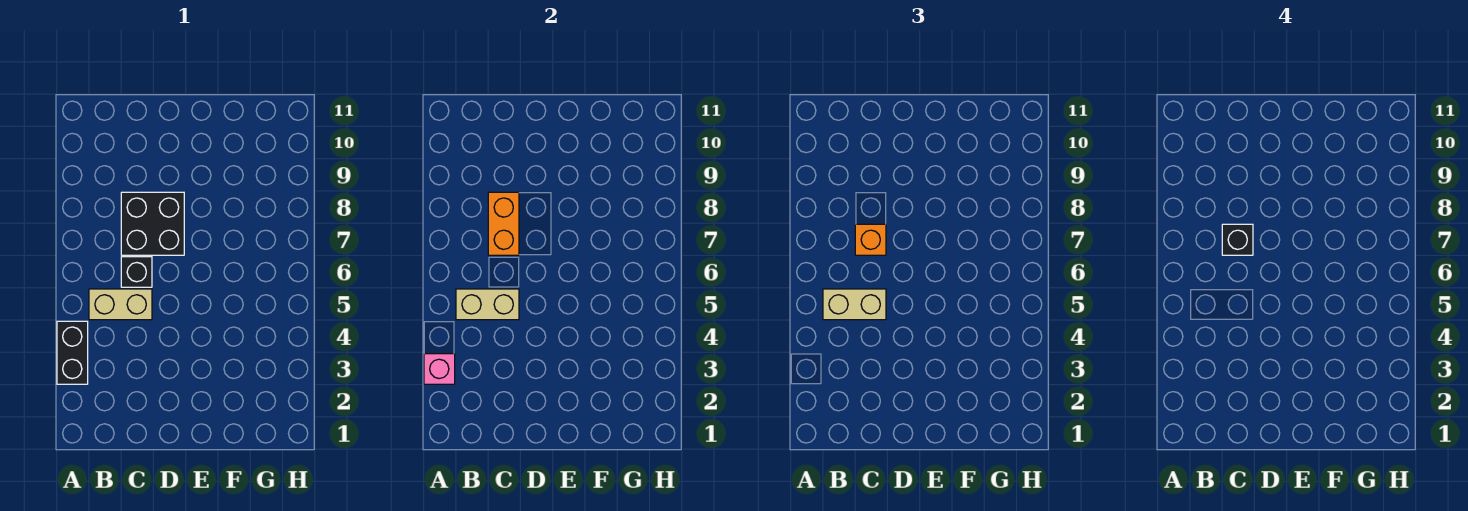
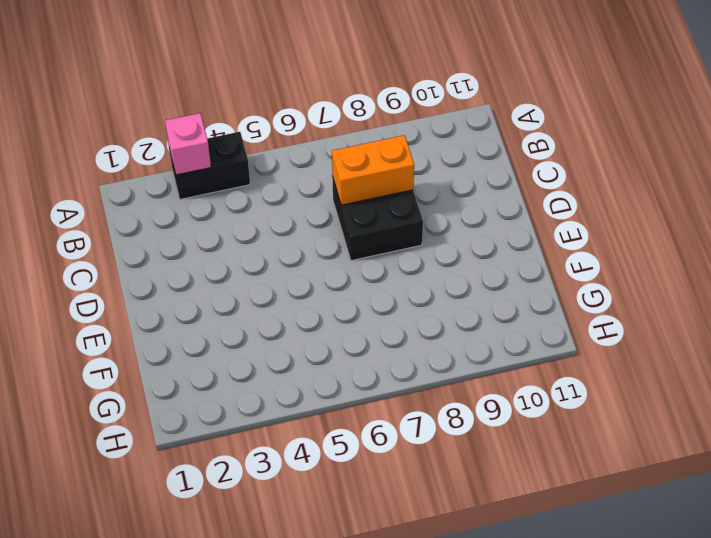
none -> tan 1x2 brick [89,289,152,320]
none -> black 1x1 brick [121,257,152,287]

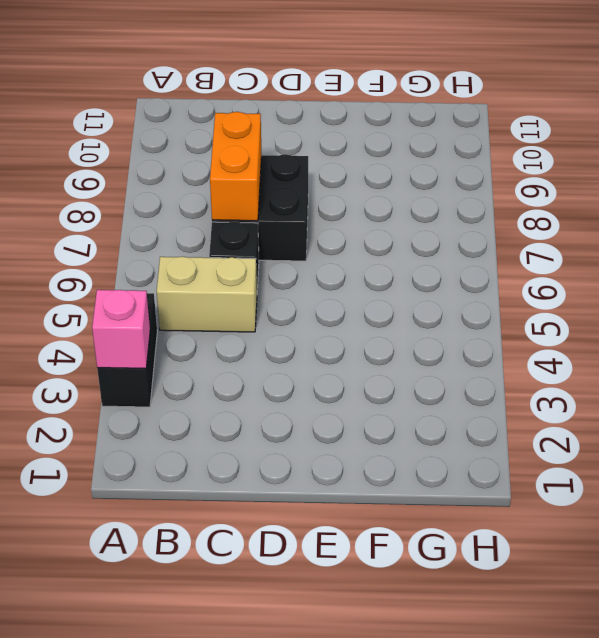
none -> tan 1x2 brick [456,289,519,320]
none -> tan 1x2 brick [823,289,886,320]

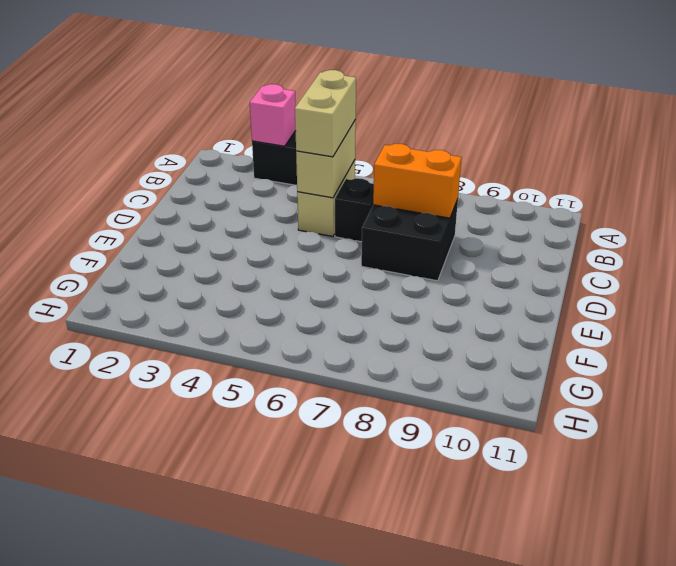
none -> orange 1x1 brick [855,224,886,255]
none -> black 1x1 brick [1222,224,1253,255]

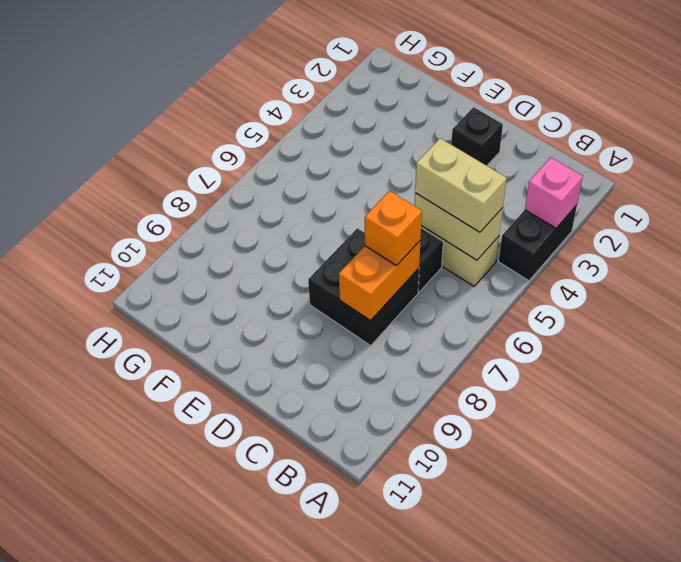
black 1x1 brick [451,107,503,166] -> black 1x1 brick moved to [1222,224,1253,255]

